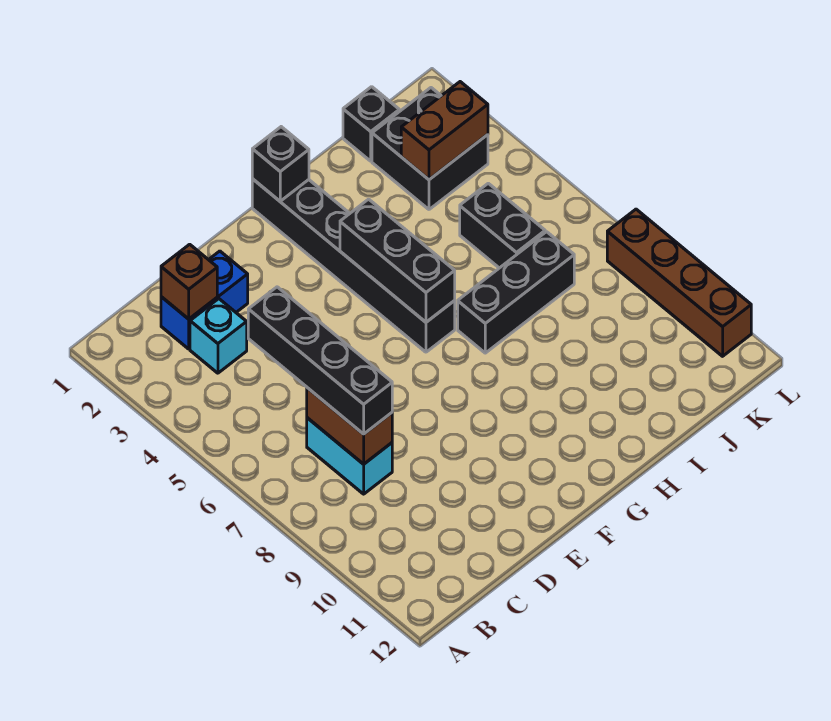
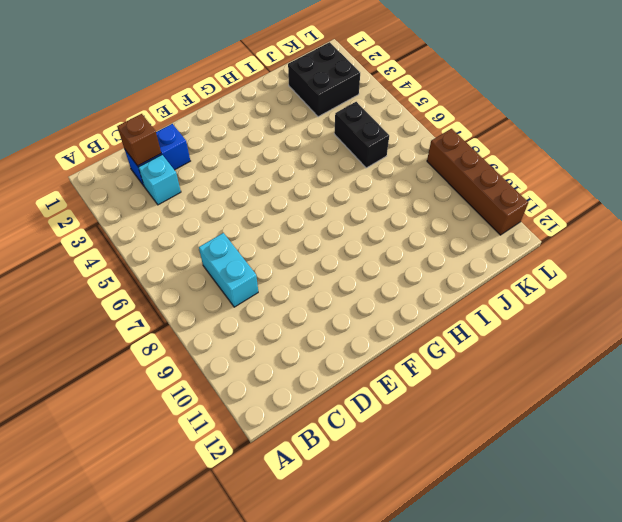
none -> black 1x6 brick [252,179,455,352]
none -> black 1x3 brick [458,232,574,353]
none -> black 1x1 brick [343,87,399,161]

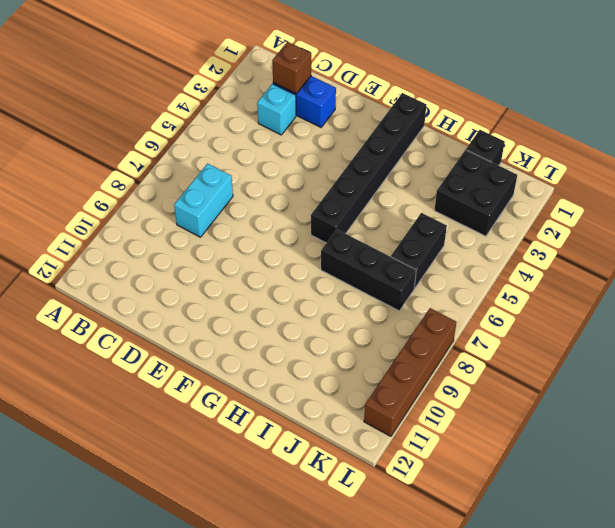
none -> brown 1x2 brick [307,388,392,464]
none -> black 1x1 brick [252,127,309,201]
none -> black 1x3 brick [340,199,455,322]

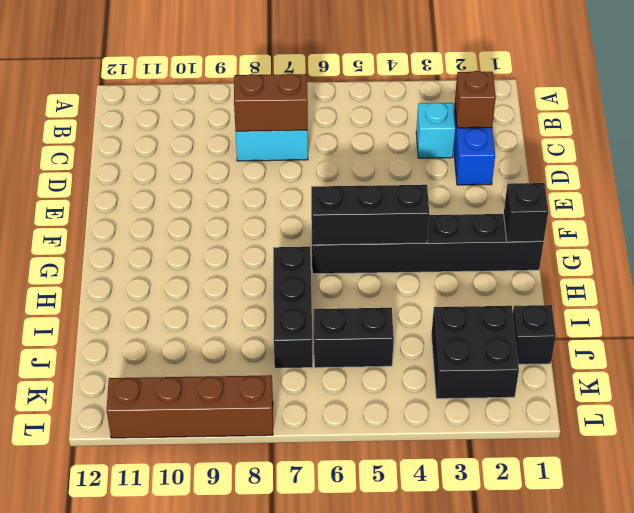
none -> brown 1x2 brick [401,82,488,179]
none -> black 1x4 brick [248,287,392,434]

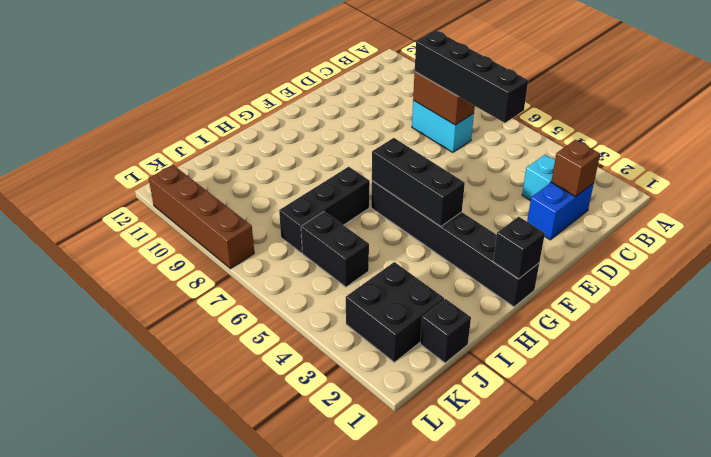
none -> brown 1x2 brick [401,82,488,179]

